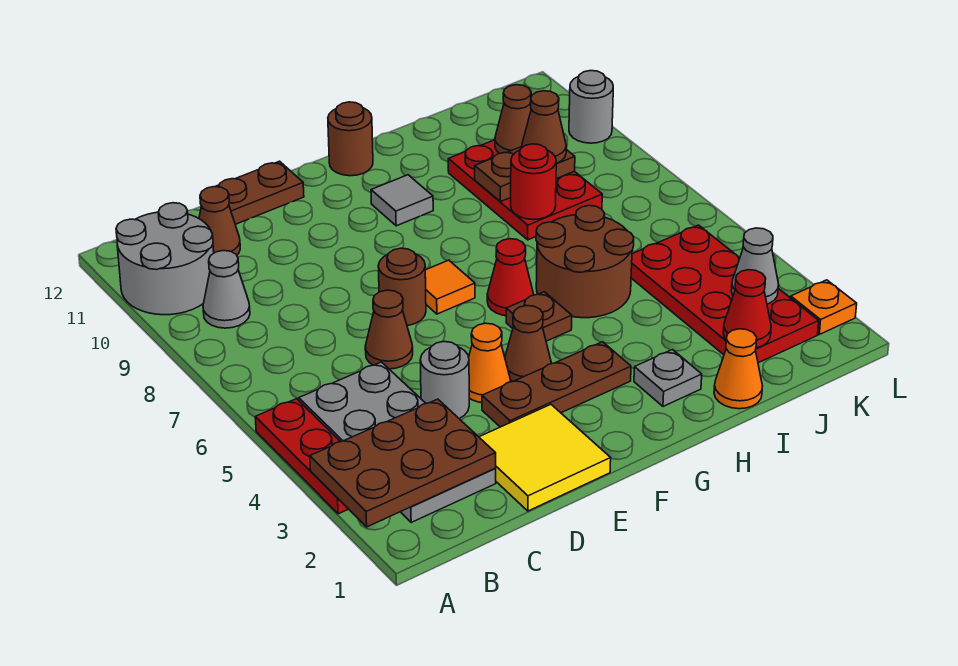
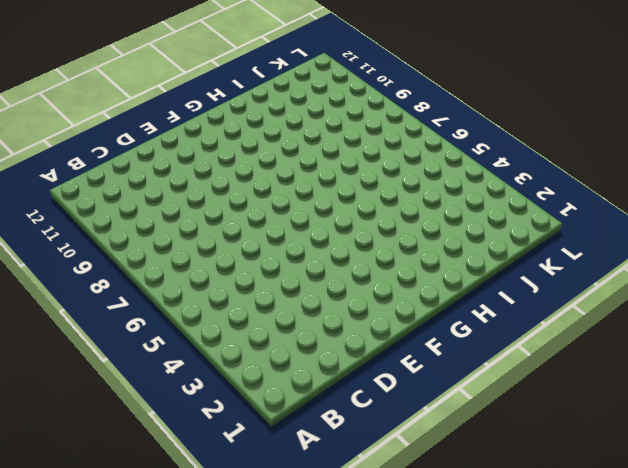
none -> red 1x3 plate [255,399,348,514]
none -> grey 2x2 round brick [116,203,214,315]
none -> grey 2x4 plate [299,362,496,522]
none -> grey 1x1 cone [203,251,250,328]

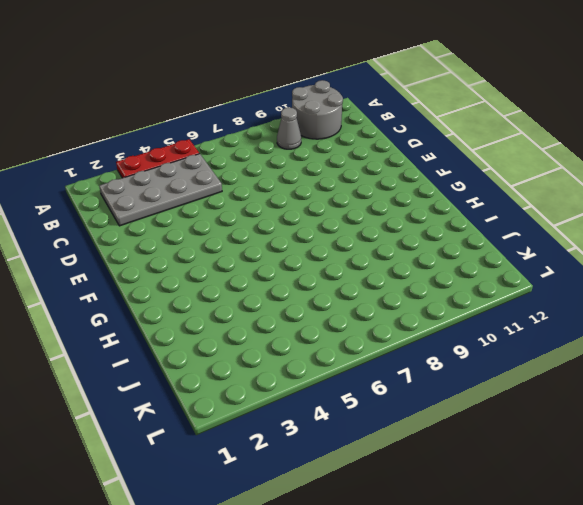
none -> brown 1x1 cone [199,187,240,255]
none -> yellow 2x2 tile [479,405,611,511]
none -> grey 1x1 round brick [420,342,469,418]
none -> brown 1x1 cone [365,290,413,369]

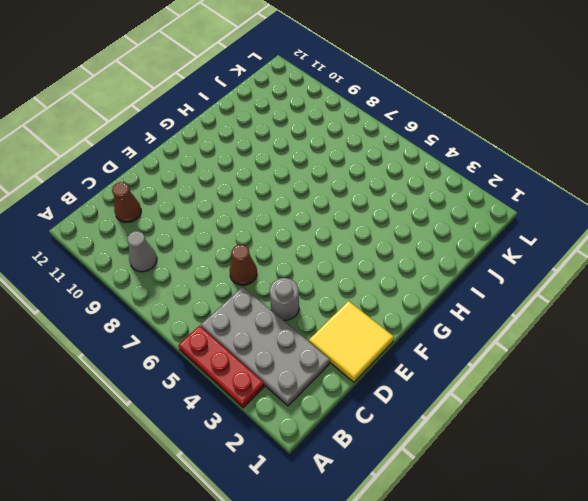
none -> grey 2x2 round brick [116,203,214,315]
none -> brown 1x2 plate [215,161,304,224]
none -> brown 1x3 plate [482,342,631,427]
none -> orange 1x1 cone [469,323,511,403]

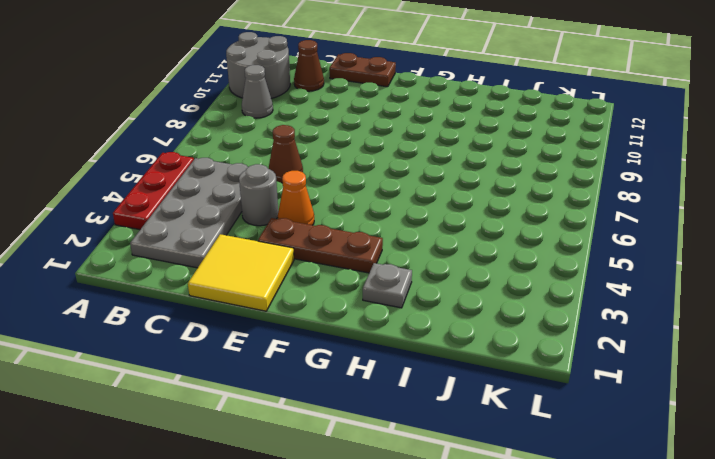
none -> brown 1x1 round brick [378,248,426,325]
none -> brown 1x1 cone [505,306,551,381]
none -> orange 1x1 tile [425,260,475,314]
none -> brown 1x1 plate [506,292,572,341]

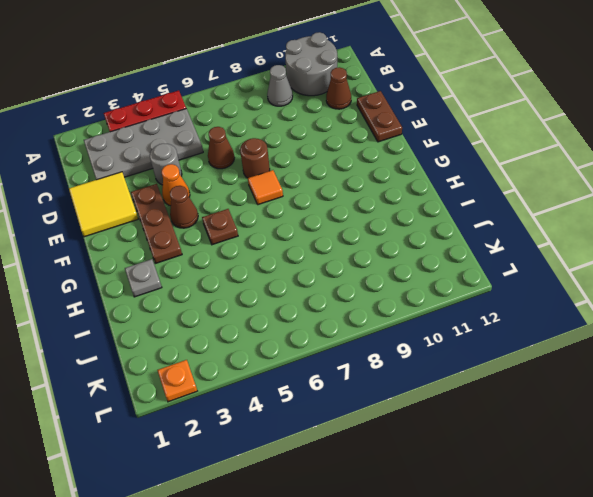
none -> red 1x1 cone [487,239,534,316]
none -> grey 1x1 tile [371,175,433,226]
none -> brown 1x1 round brick [328,102,373,176]
none -> brown 2x2 round brick [536,206,634,318]

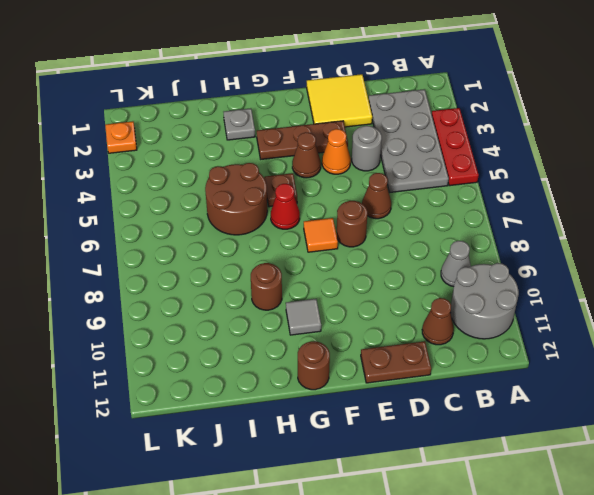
brown 1x1 round brick [251,263,282,310] -> none
none -> orange 1x1 cone [714,329,762,409]
none -> red 2x3 plate [448,140,602,240]
none -> red 2x4 plate [631,225,819,363]
none -> grey 1x1 round brick [569,71,613,143]

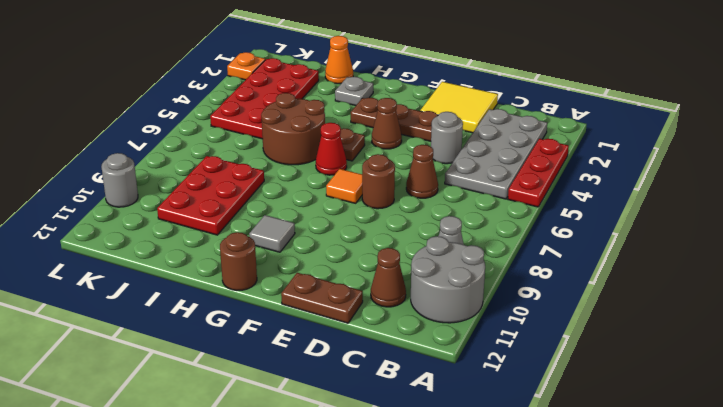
none -> orange 1x1 cone [469,323,511,403]
none -> brown 2x3 plate [310,399,496,527]
none -> red 1x1 round brick [511,144,556,219]
none -> brown 1x2 plate [475,147,575,202]

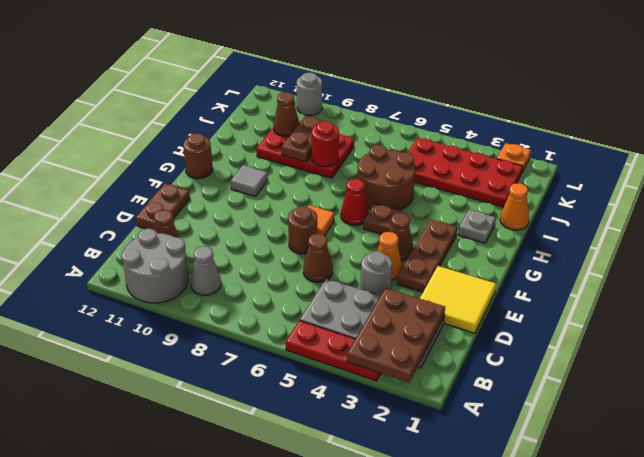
none -> red 1x1 cone [723,270,771,348]
none -> grey 1x1 cone [732,228,779,304]
none -> brown 1x1 cone [522,91,566,163]

